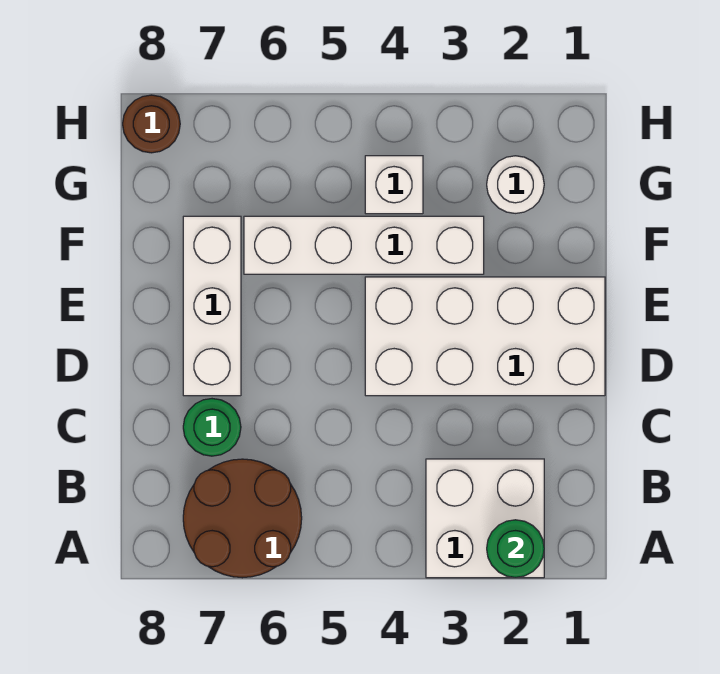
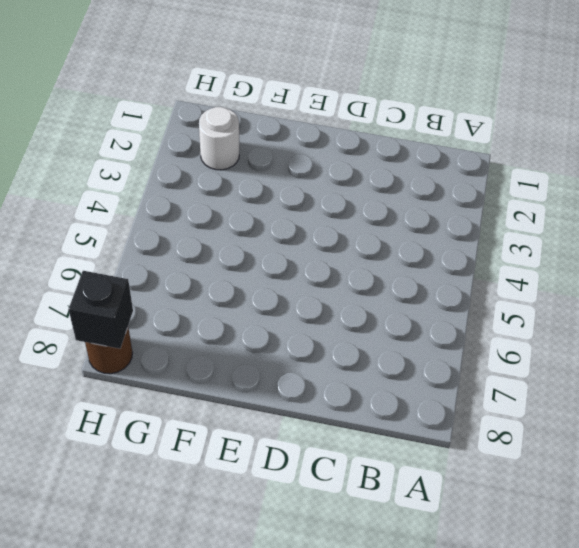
black 1x1 brick [69,271,133,349] -> none
none -> white 2x2 brick [426,459,544,578]
none -> brown 2x2 round brick [183,459,302,578]

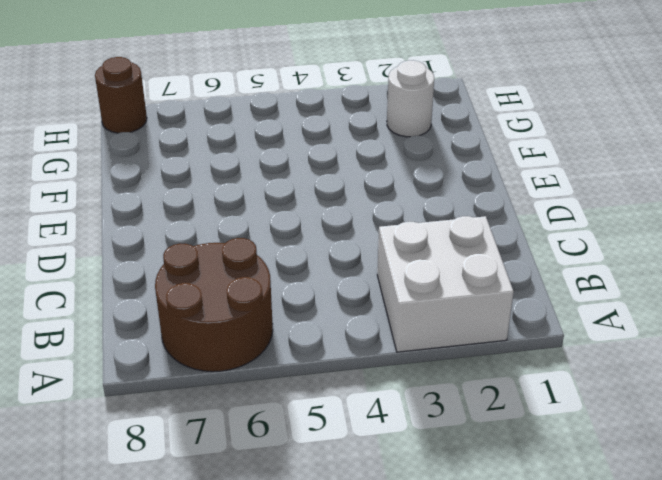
none -> green 1x1 round brick [183,399,241,456]
none -> white 2x4 brick [365,277,605,396]

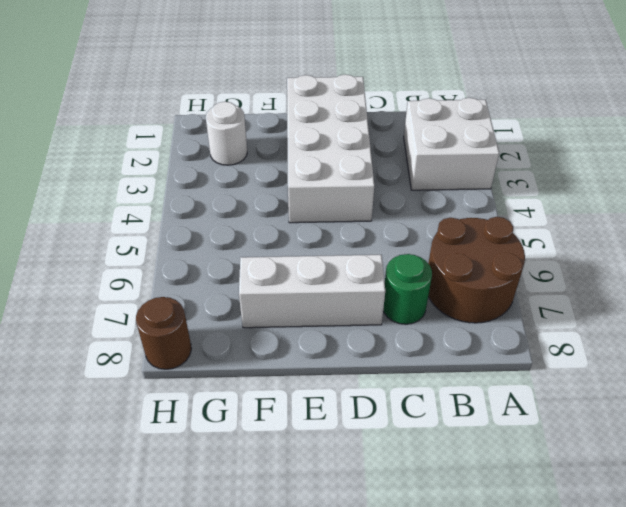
none -> white 1x4 brick [244,216,484,274]
none -> white 1x1 brick [365,156,423,214]

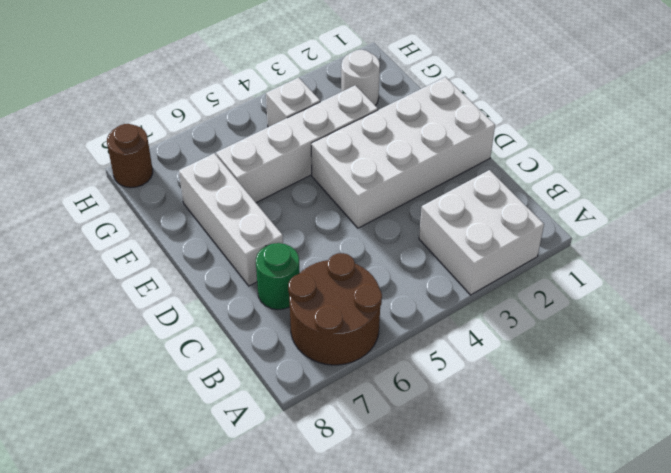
none -> green 1x1 round brick [487,520,544,578]

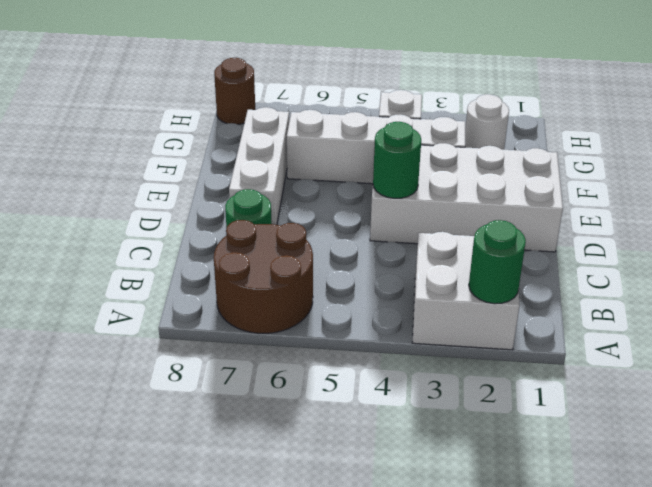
green 1x1 round brick [373,122,421,198] -> none

